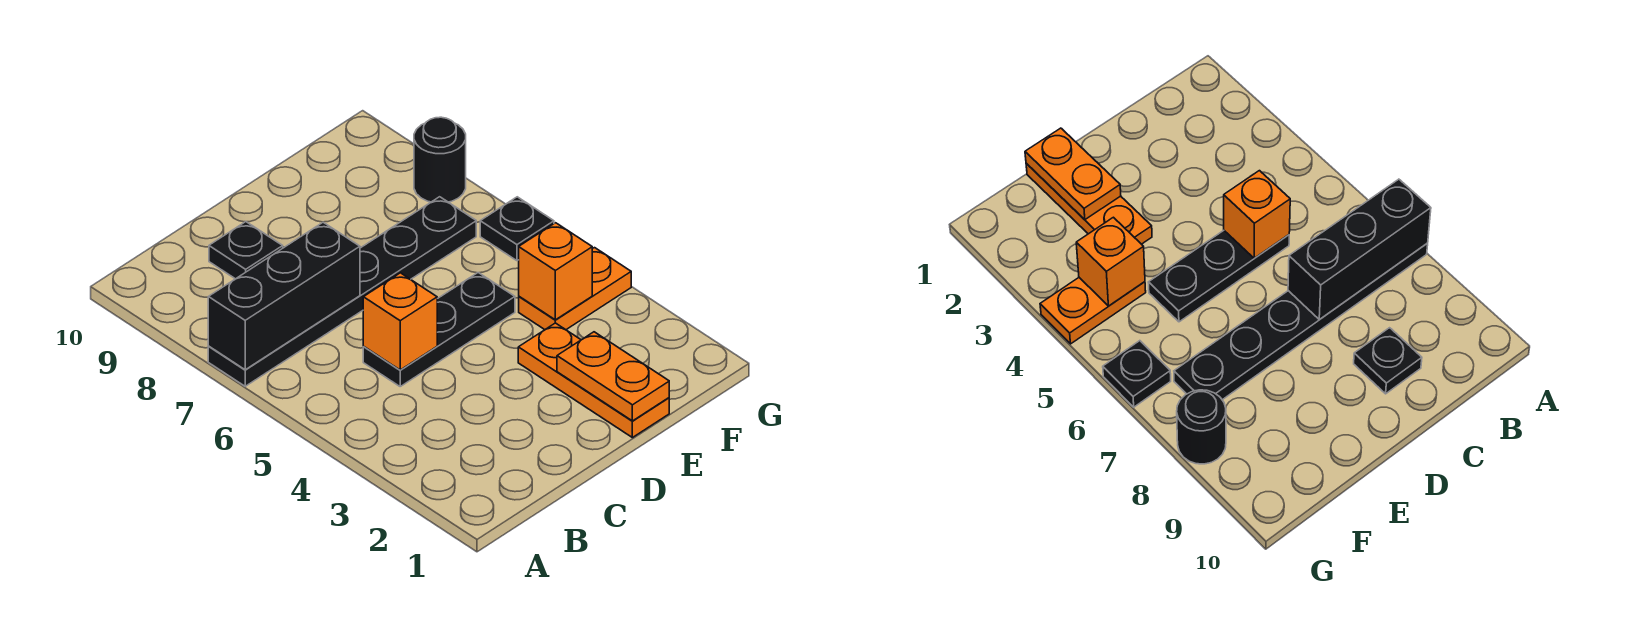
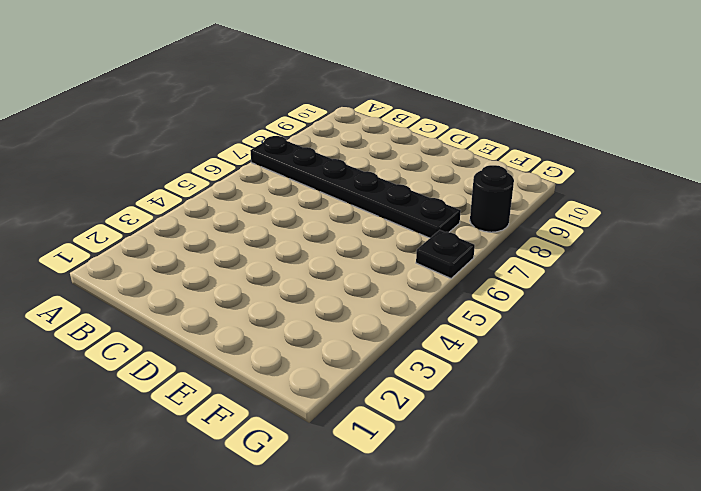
none -> black 1x3 plate [363,273,515,386]
none -> black 1x1 plate [209,222,283,279]

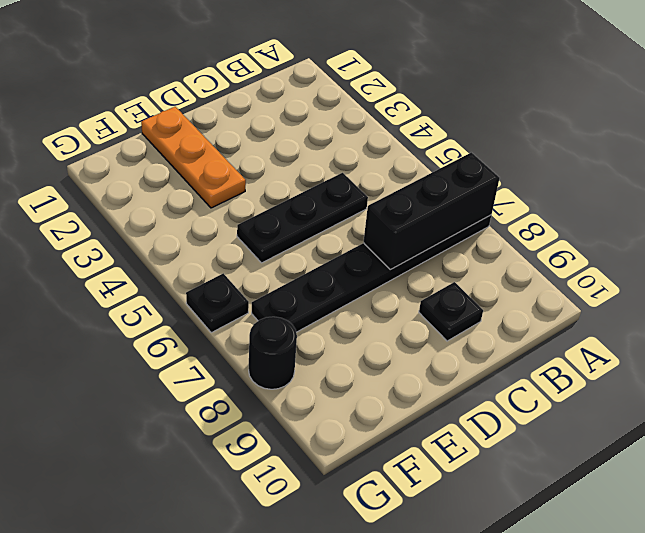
none -> orange 1x2 plate [519,248,631,330]
none -> orange 1x1 brick [363,273,437,370]

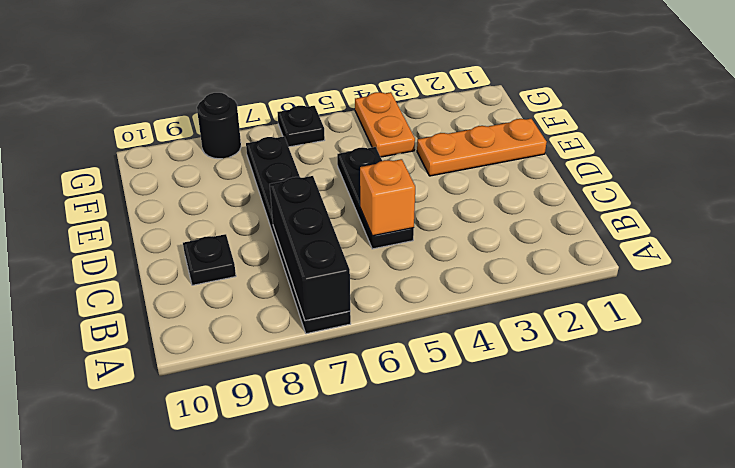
none -> orange 1x2 plate [557,332,669,421]
none -> orange 1x1 brick [519,223,592,320]

